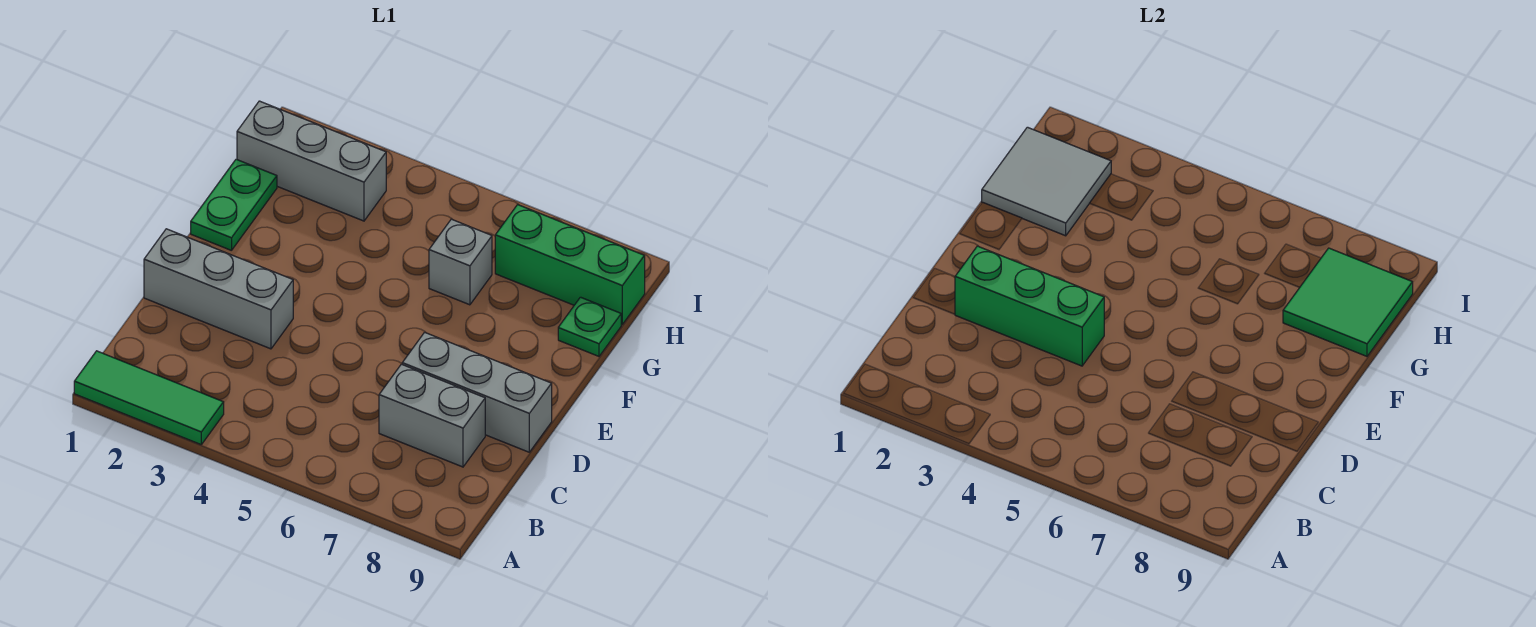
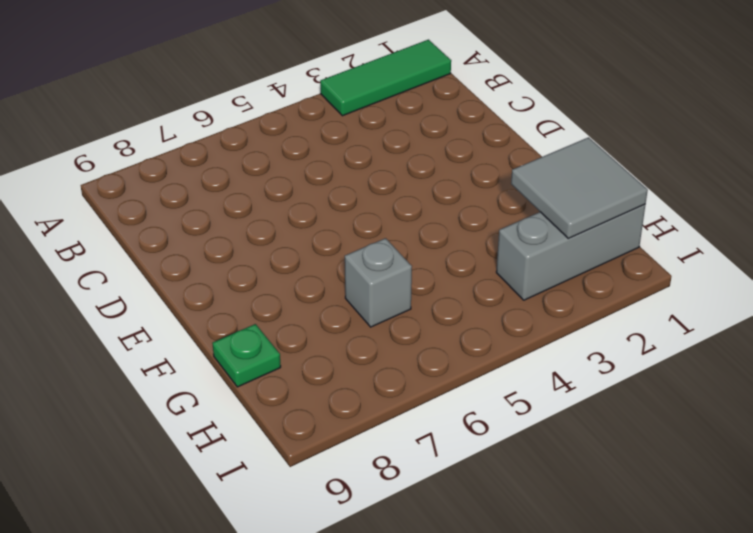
none -> grey 1x2 brick [379,364,485,467]
none -> grey 1x3 brick [144,229,293,349]
none -> grey 1x3 brick [402,332,552,452]

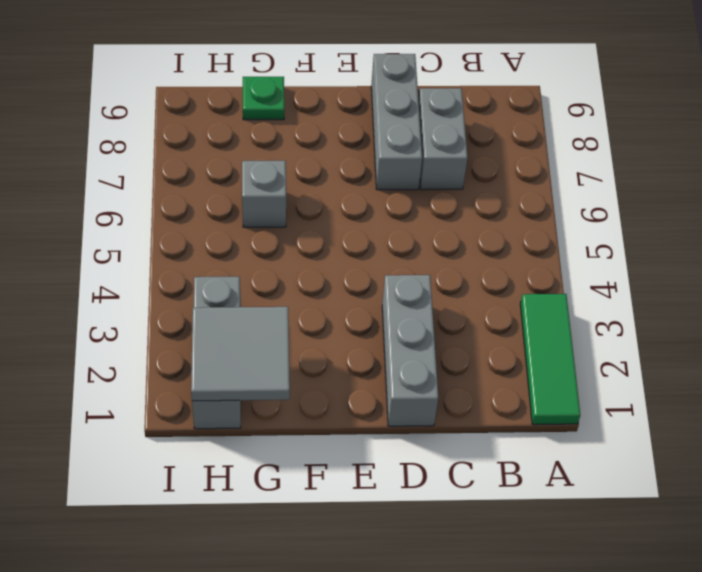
none -> green 1x2 plate [191,159,277,251]
none -> green 1x3 brick [495,205,645,324]
none -> green 1x3 brick [955,246,1104,366]

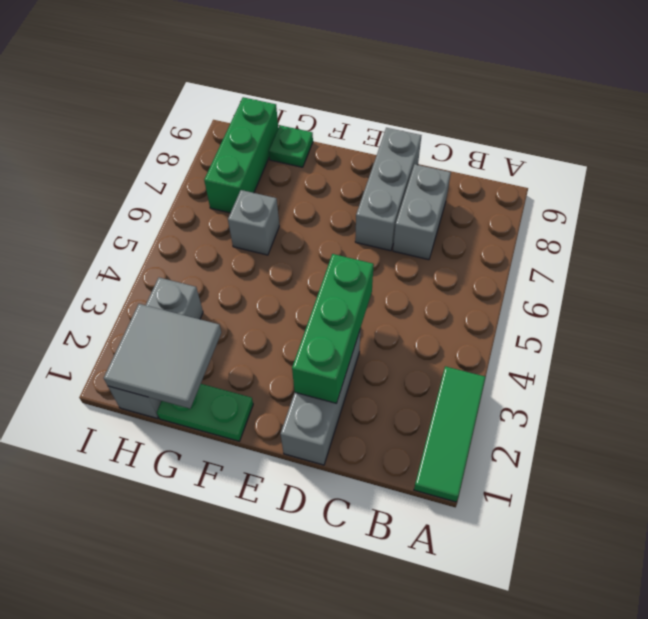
none -> green 2x2 tile [1283,248,1413,356]

